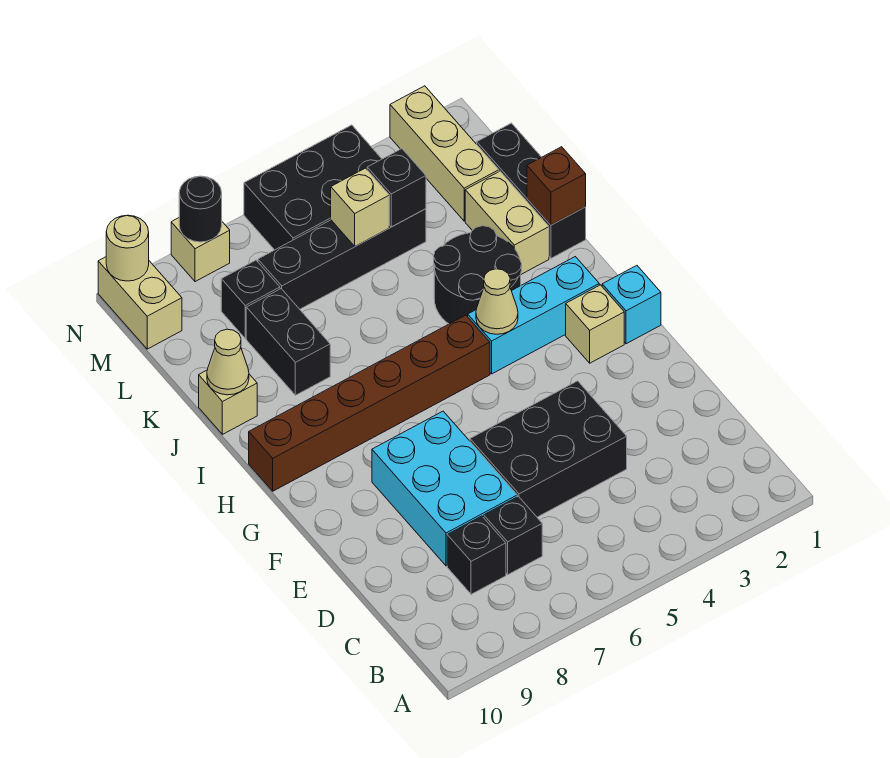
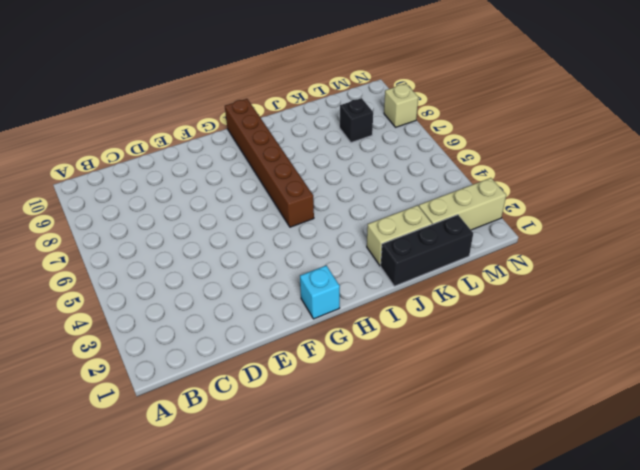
none -> black 1x1 brick [484,496,542,575]
none -> black 1x1 brick [447,516,506,594]
none -> black 2x3 brick [470,381,627,517]

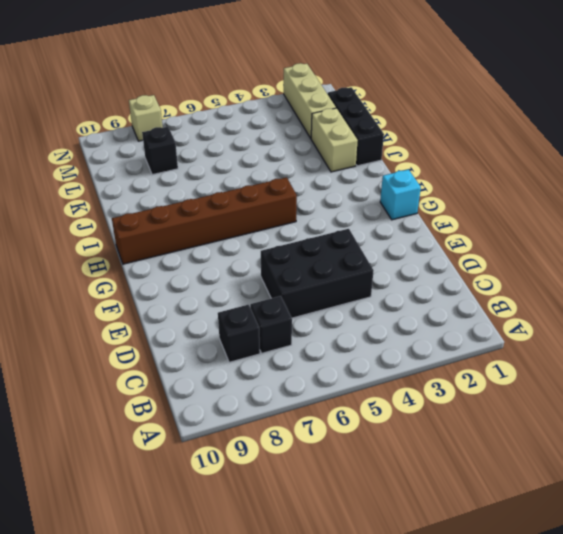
none -> cyan 2x3 brick [372,411,517,566]
none -> tan 1x1 brick [566,285,624,363]
none -> cyan 1x3 brick [468,257,599,374]

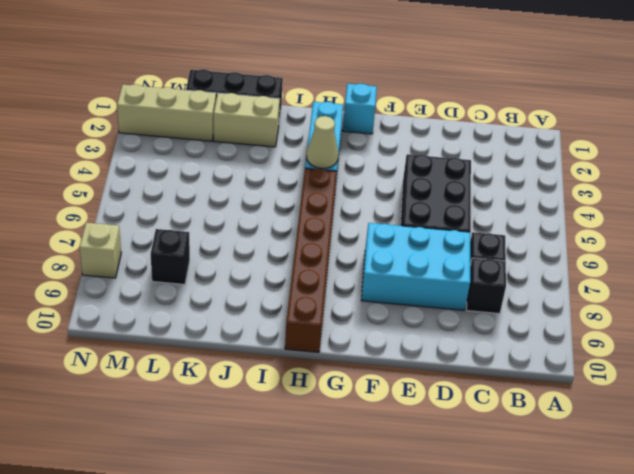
none -> tan 1x1 brick [566,285,624,363]
none -> black 2x2 round brick [434,226,522,324]
none -> black 1x2 brick [246,289,330,395]

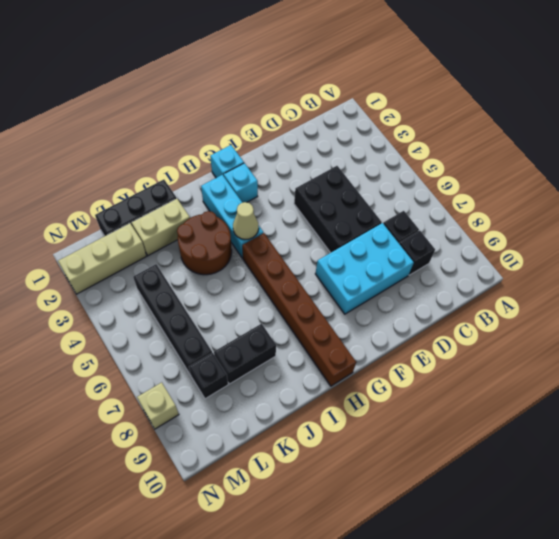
cyan 1x1 brick [224,163,258,203] -> tan 1x1 brick [566,285,624,363]
brown 2x2 round brick [177,211,232,275] -> black 2x2 round brick [434,226,522,324]
none -> tan 1x1 brick [199,370,257,434]
none -> black 2x3 brick [244,125,382,250]
none -> tan 1x2 brick [98,257,182,349]

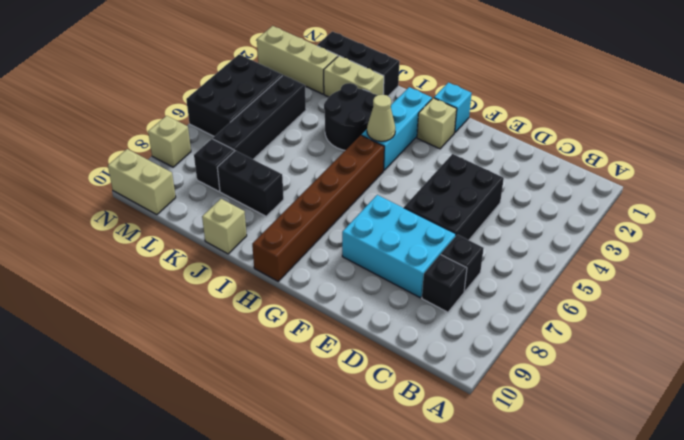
none -> brown 1x1 brick [527,147,586,225]
none -> tan 1x1 cone [207,329,249,395]
none -> black 1x1 brick [367,149,426,227]

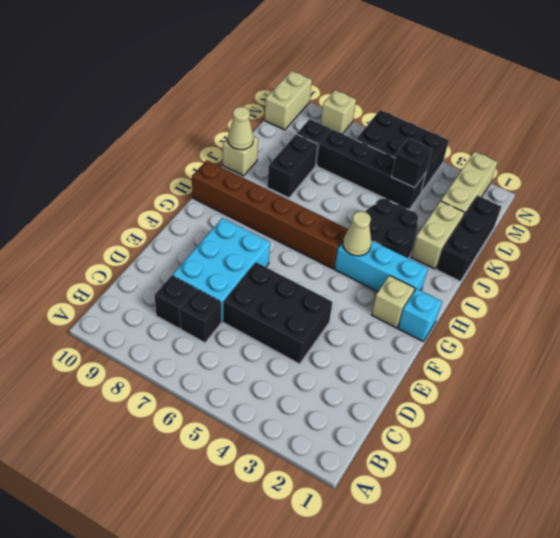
none -> brown 1x1 brick [527,147,586,225]
none -> tan 1x1 brick [331,168,389,246]
none -> black 1x1 round brick [179,176,222,242]

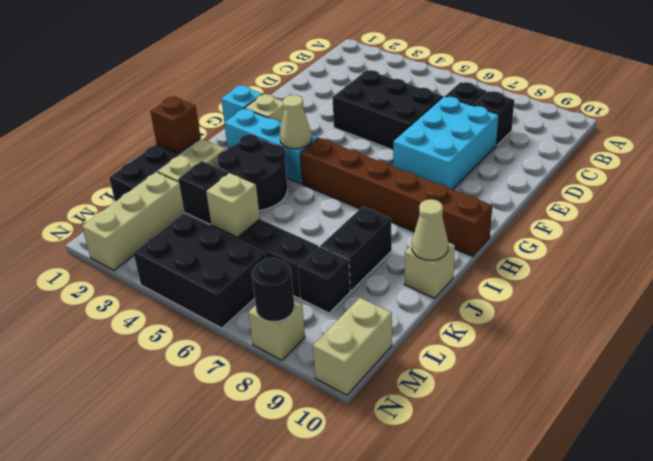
none -> tan 1x1 round brick [106,215,149,281]

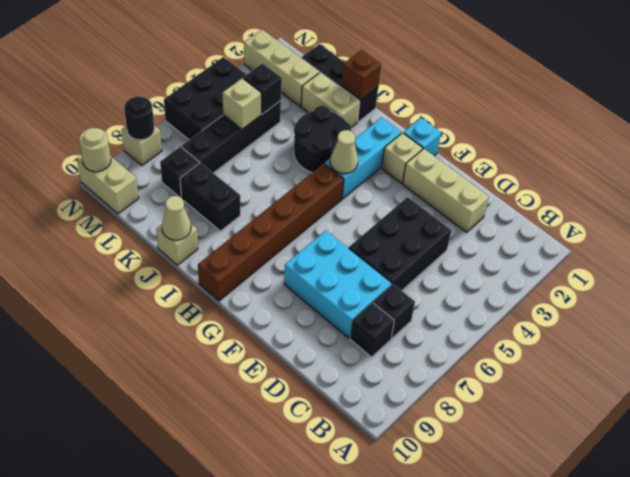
tan 1x3 brick [403,149,489,232] -> none

